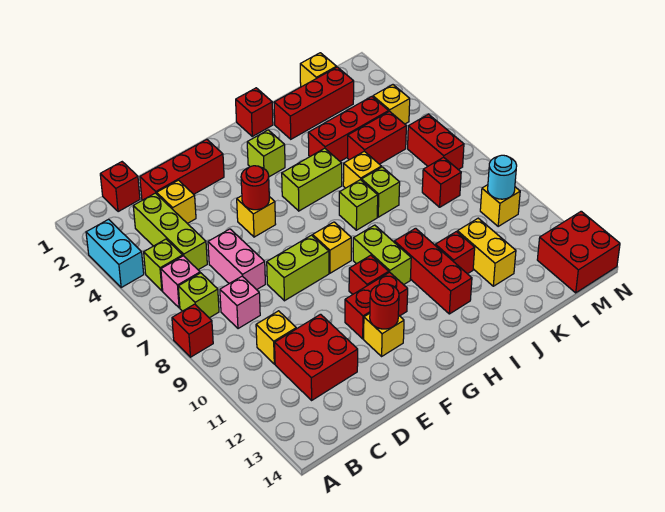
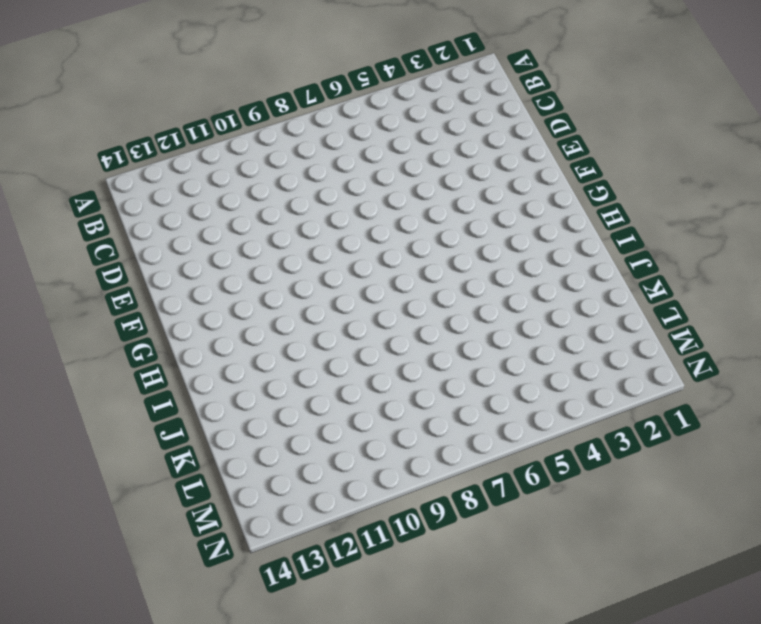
none -> cyan 1x2 brick [86,219,144,287]
none -> red 1x1 brick [172,304,213,357]
none -> lime 1x1 brick [144,239,183,291]
none -> pink 1x1 brick [161,256,200,308]

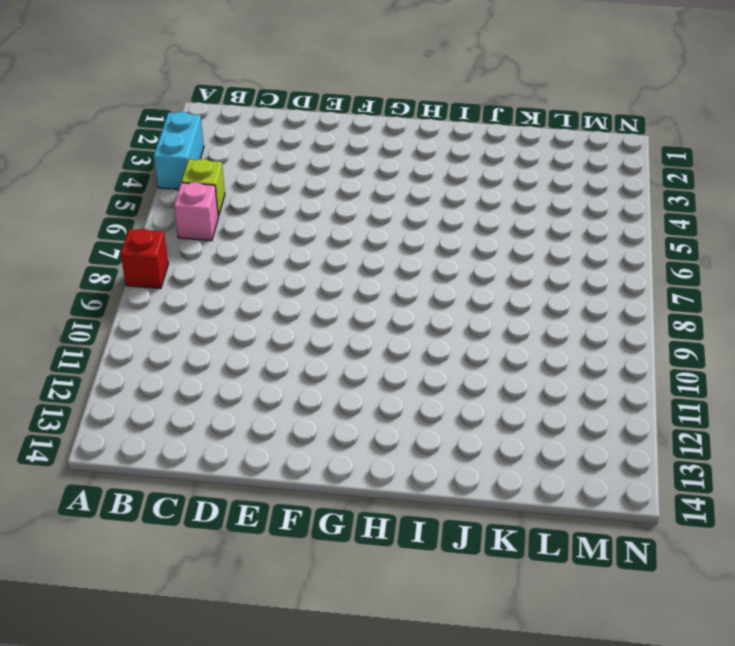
none -> lime 1x1 brick [178,273,219,318]
none -> red 1x1 brick [100,162,140,212]
none -> lime 1x3 brick [133,193,207,270]
none -> pink 1x1 brick [220,276,260,329]

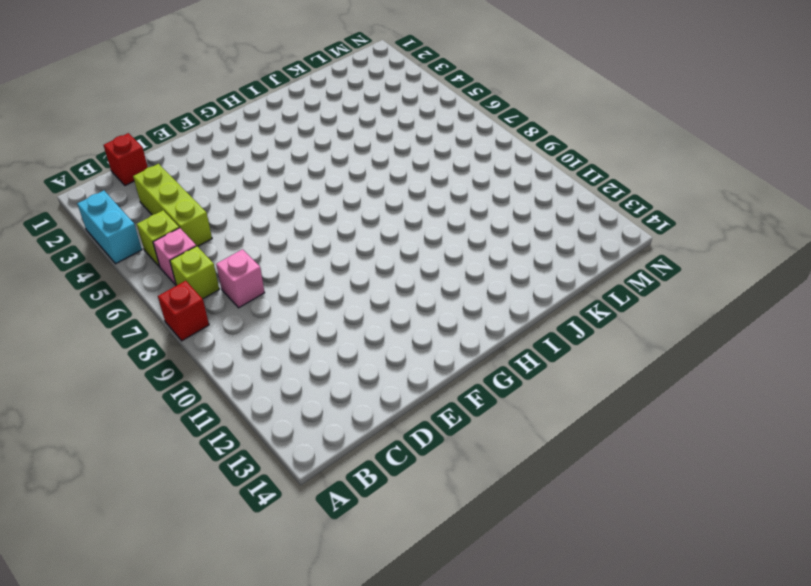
none -> yellow 1x1 brick [256,311,296,364]
none -> red 2x2 brick [275,314,358,400]
none -> red 1x3 brick [140,139,224,200]
none -> yellow 1x1 brick [157,180,196,224]

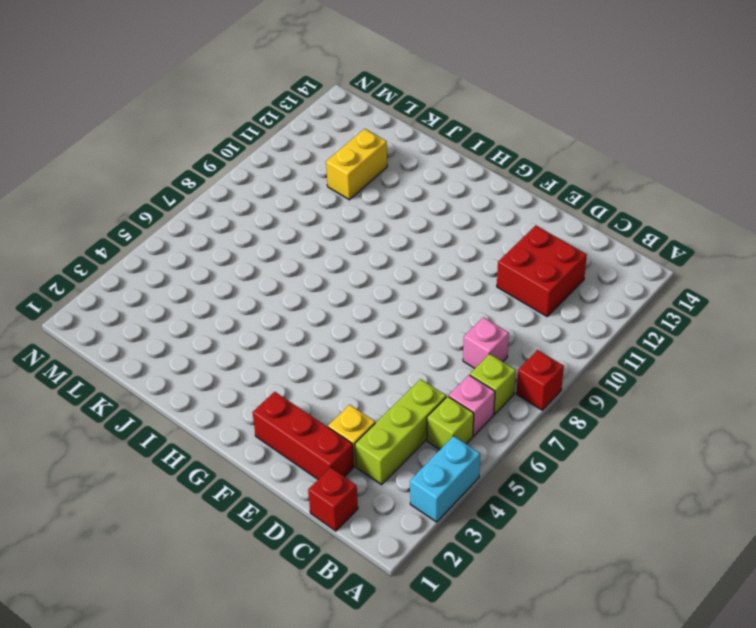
none -> yellow 1x1 brick [256,311,296,364]
none -> pink 1x2 brick [208,229,265,290]
none -> lime 1x2 brick [267,235,329,301]
none -> yellow 1x1 brick [237,196,276,237]

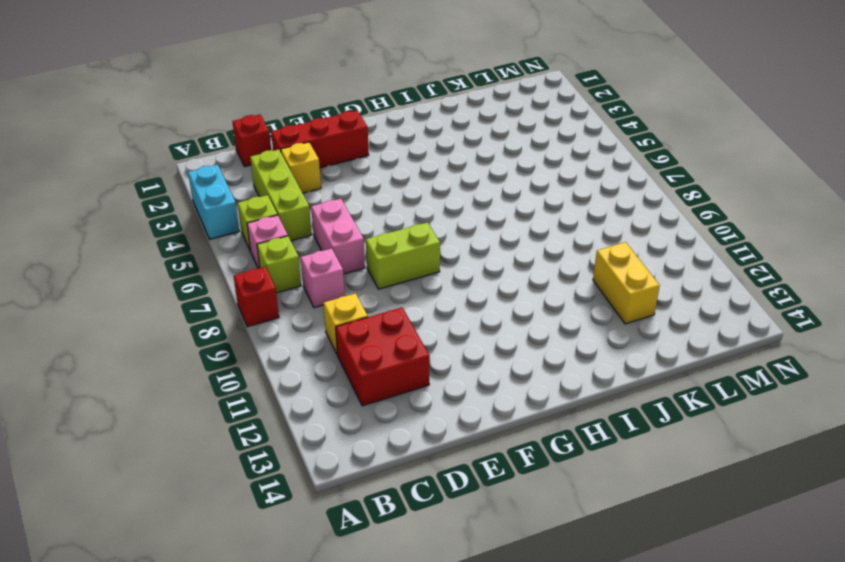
none -> yellow 1x1 brick [237,196,276,237]
none -> red 1x2 brick [345,272,408,339]
none -> yellow 1x1 brick [364,313,404,356]
none -> yellow 1x1 brick [313,222,351,273]

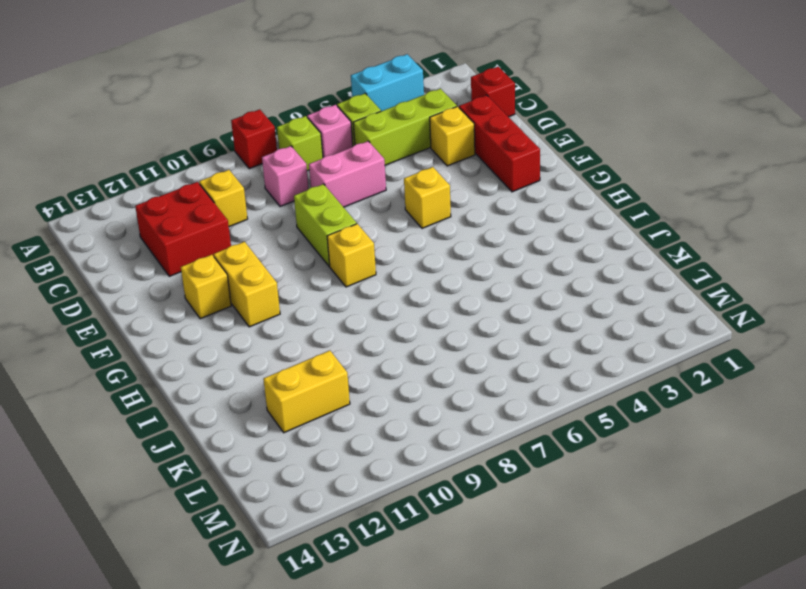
yellow 1x2 brick [214,242,280,327] -> red 1x2 brick [345,272,408,339]
none -> red 1x1 brick [349,255,389,294]
none -> lime 1x1 brick [247,130,285,177]
none -> lime 1x2 brick [282,148,342,211]
none -> lime 1x2 brick [353,225,411,285]

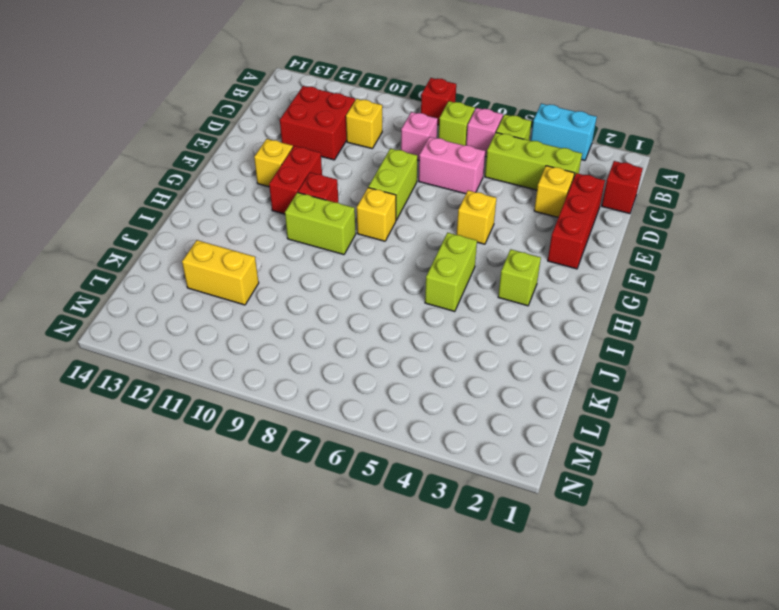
none -> red 1x1 brick [236,88,273,136]
none -> lime 1x1 brick [339,180,378,230]
none -> red 1x3 brick [394,228,472,314]
none -> red 1x3 brick [274,67,354,139]

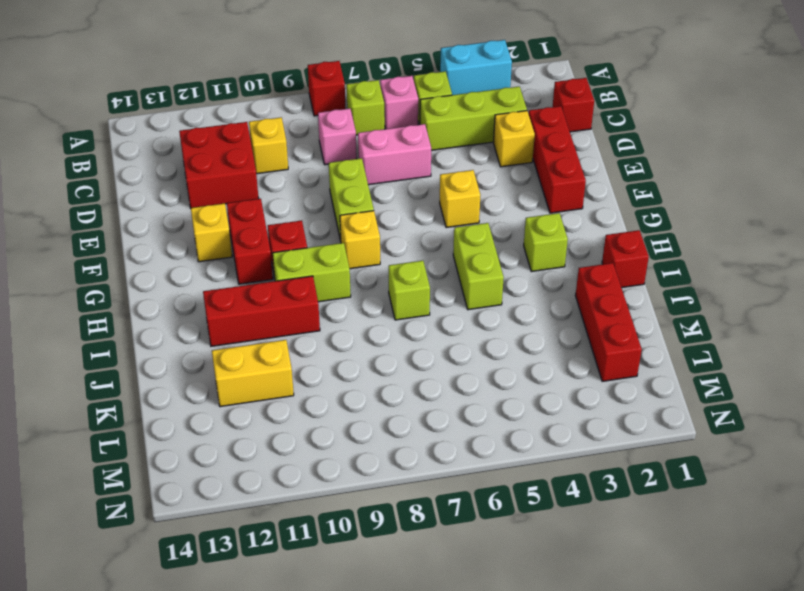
none -> red 1x3 brick [308,96,389,161]
none -> yellow 1x1 brick [343,151,381,188]
none -> lime 1x1 brick [361,167,400,217]
none -> red 1x1 brick [435,232,475,274]

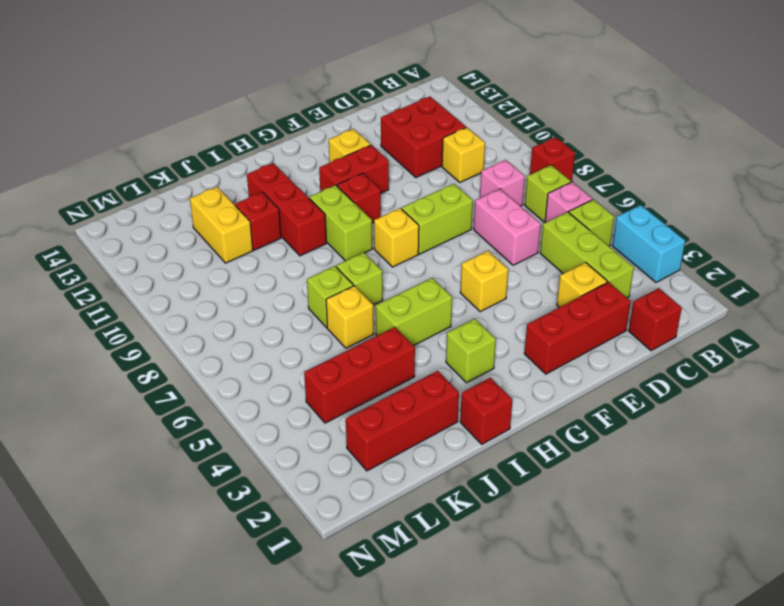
none -> red 1x2 brick [348,111,406,164]
none -> yellow 1x1 brick [300,53,337,87]
none -> red 1x1 brick [422,157,461,207]
none -> yellow 1x1 brick [373,85,410,124]

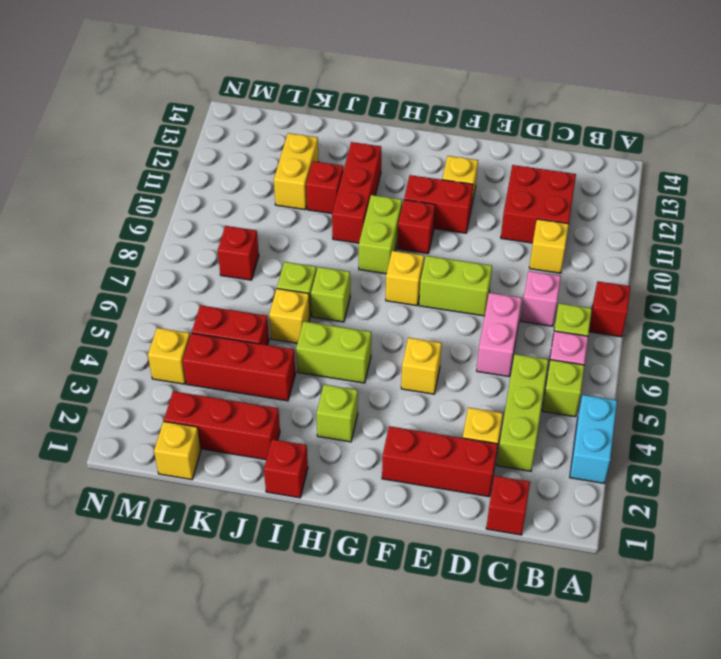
none -> red 1x2 brick [408,114,464,170]
none -> yellow 1x1 brick [480,185,520,226]
none -> red 2x2 brick [537,211,620,293]
none -> red 1x1 round brick [241,166,269,210]

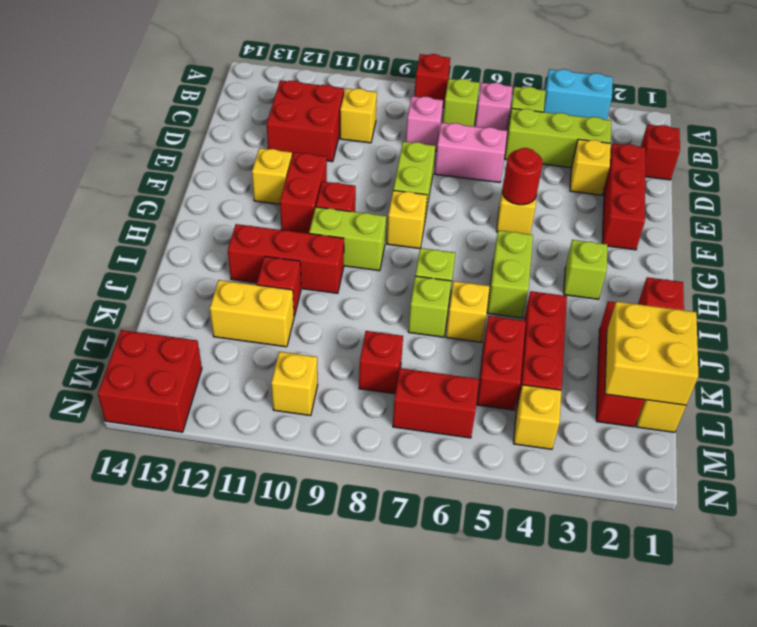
yellow 2x2 brick [605,301,698,405] -> none
none -> red 1x1 round brick [370,284,399,329]
none -> cyan 1x1 round brick [488,155,517,199]

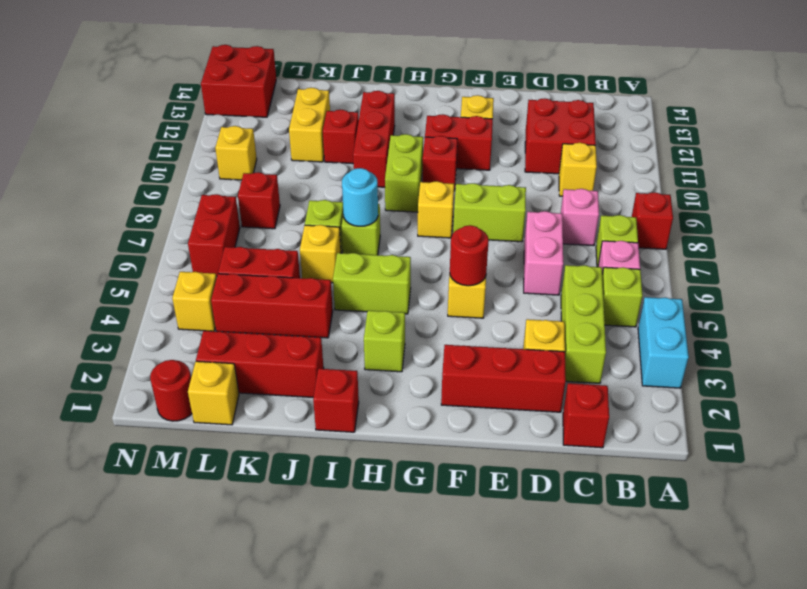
cyan 1x1 round brick [342,168,378,226] -> cyan 1x1 round brick moved to [488,155,517,199]
red 1x1 round brick [150,360,192,421] -> red 1x1 round brick moved to [370,284,399,329]

